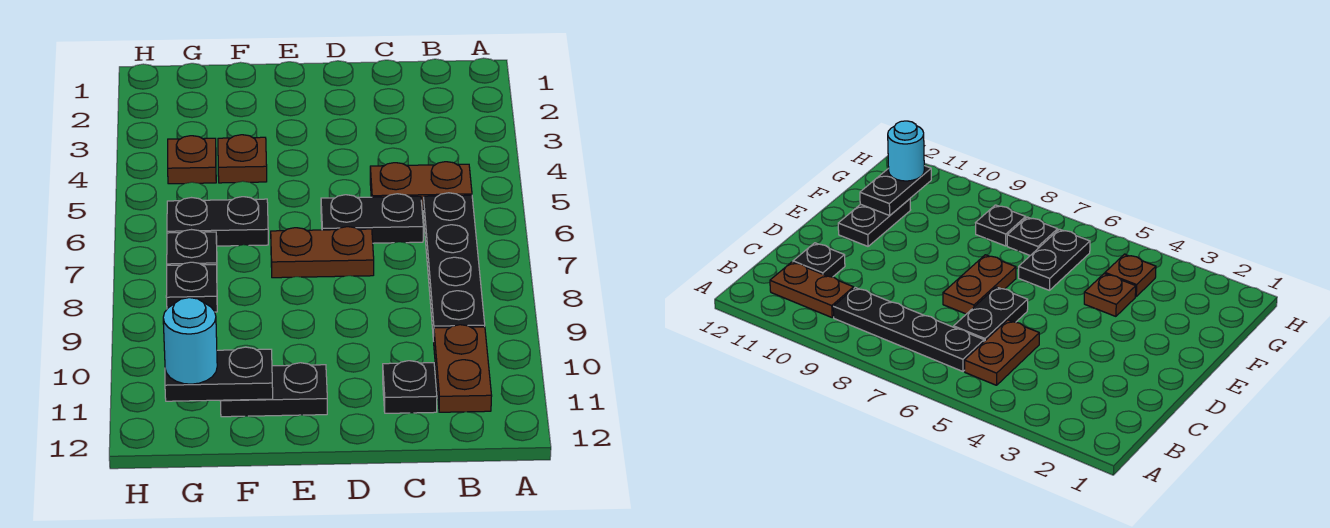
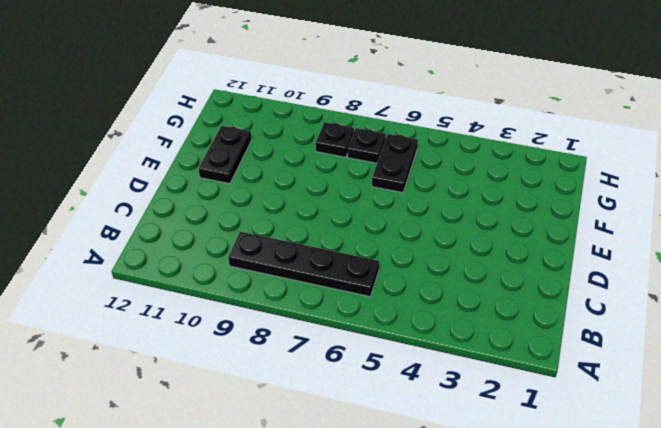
none -> brown 1x2 plate [370,162,472,210]
none -> brown 1x2 plate [434,325,492,412]
none -> black 1x2 plate [321,194,423,243]

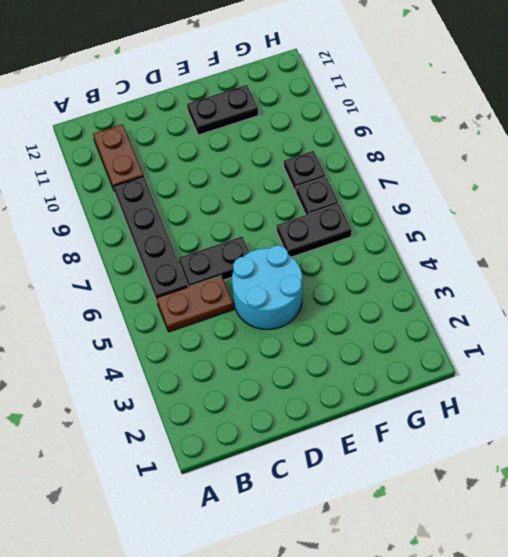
cyan 2x2 round brick [232,245,302,330] -> none
none -> black 1x1 plate [383,361,437,413]
none -> brown 1x2 plate [271,227,374,278]
none -> brown 1x1 plate [218,135,267,183]

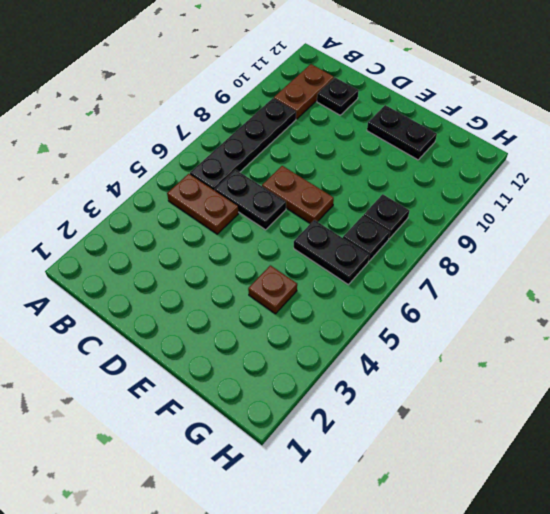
none -> brown 1x1 plate [168,136,216,184]
none -> black 1x2 plate [165,347,273,401]
none -> cyan 1x1 round brick [163,298,217,384]

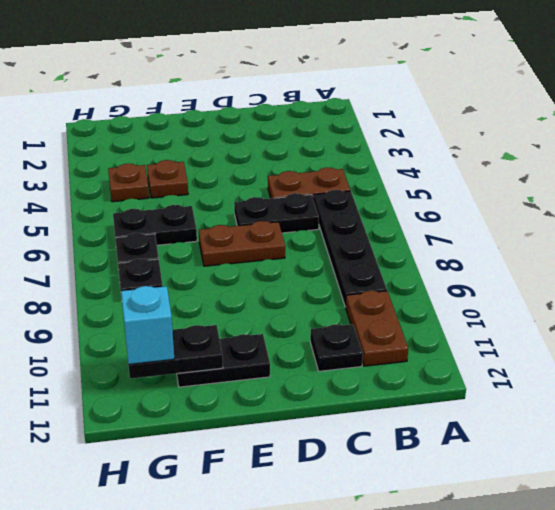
cyan 1x1 brick [121,286,174,364] -> cyan 1x1 round brick [163,298,217,384]

